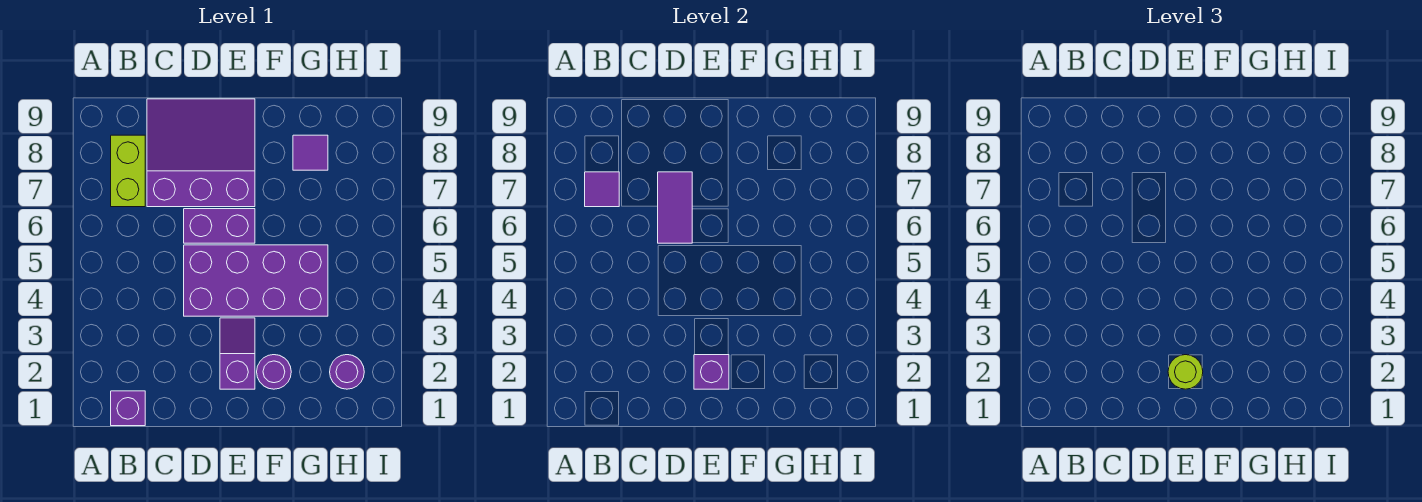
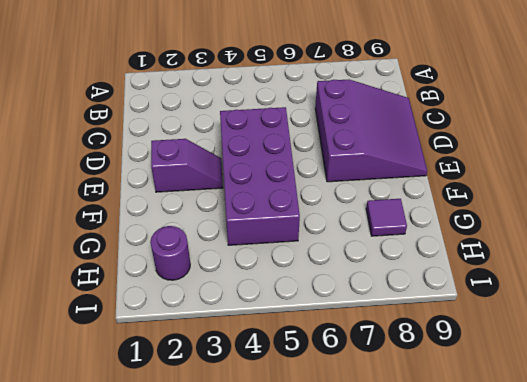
none -> purple 1x1 brick [111,391,145,426]
none -> lime 1x2 brick [111,135,145,207]
none -> purple 1x2 brick [184,209,255,243]

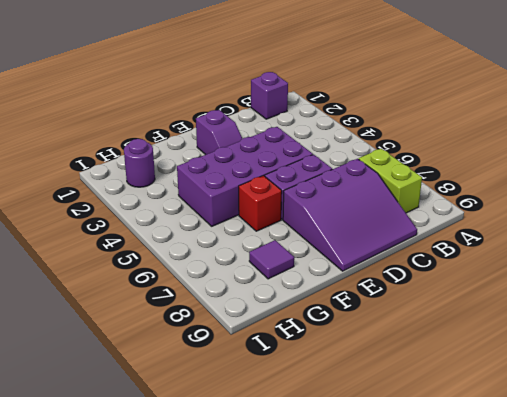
red 1x1 brick [239,176,282,231] -> none
none -> purple 1x1 round brick [257,355,291,389]
none -> purple 1x1 tile [585,172,619,207]
none -> purple 1x2 tile [658,172,692,243]

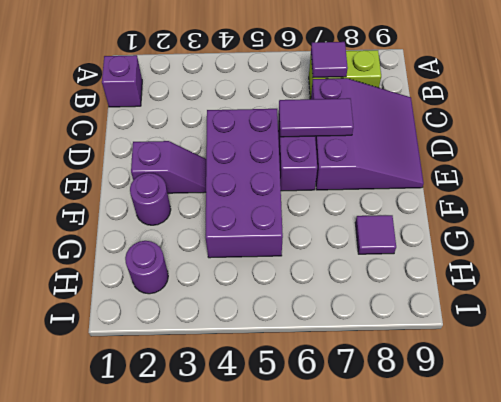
none -> purple 1x1 brick [694,355,729,389]
none -> lime 1x1 round brick [1168,355,1203,389]

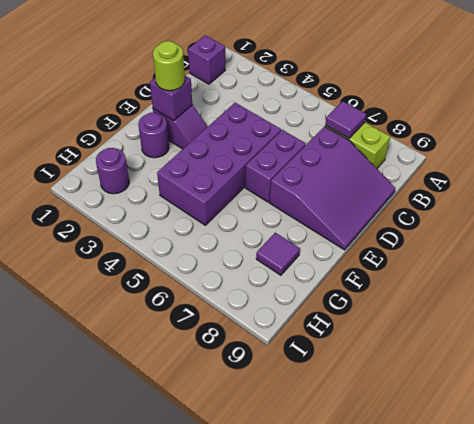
none -> purple 1x2 tile [658,172,692,243]

